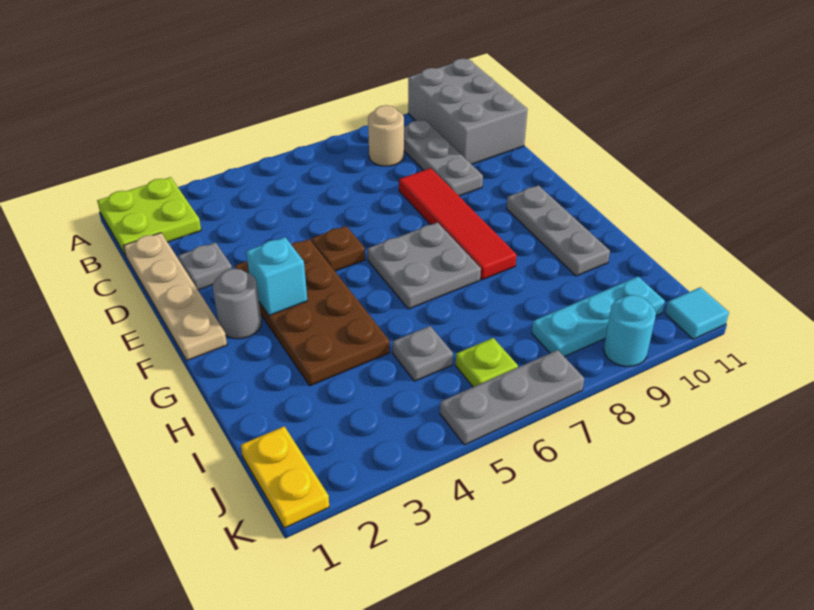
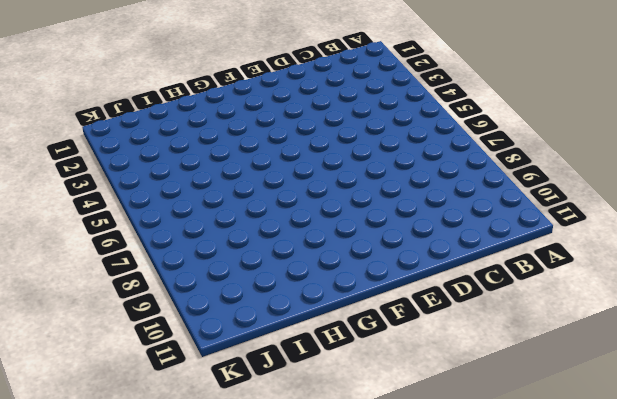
none -> lime 2x2 plate [97,177,201,256]
none -> grey 2x3 brick [408,59,528,164]
none -> tan 1x1 round brick [368,105,404,166]

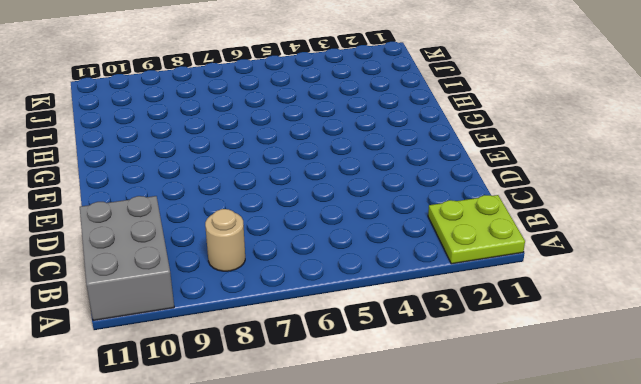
none -> grey 1x3 plate [404,120,483,196]
none -> tan 1x4 plate [124,233,227,360]
none -> grey 1x1 plate [178,243,232,290]

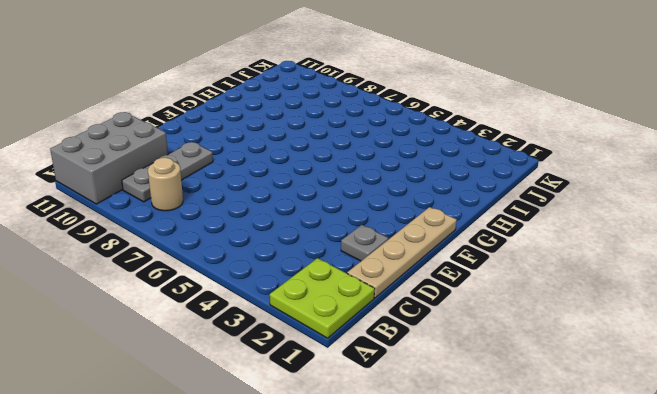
none -> red 1x4 tile [399,168,517,280]
none -> brown 2x4 plate [234,239,390,386]
none -> brown 1x1 plate [311,226,365,271]

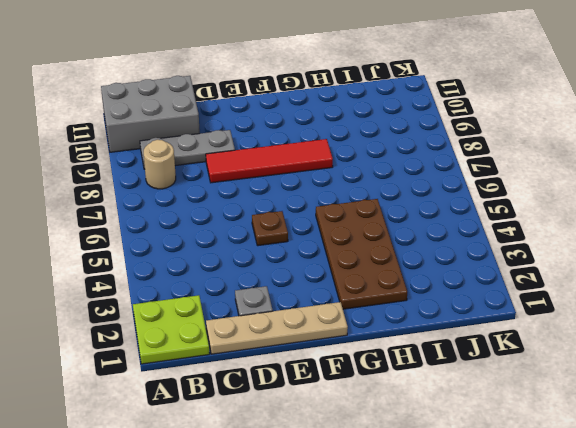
brown 2x4 plate [316,199,407,309] -> brown 2x4 plate turned to [234,239,390,386]
none -> grey 1x1 round brick [213,269,262,339]
none -> grey 2x2 plate [367,222,481,309]
none -> grey 1x3 plate [506,185,610,276]

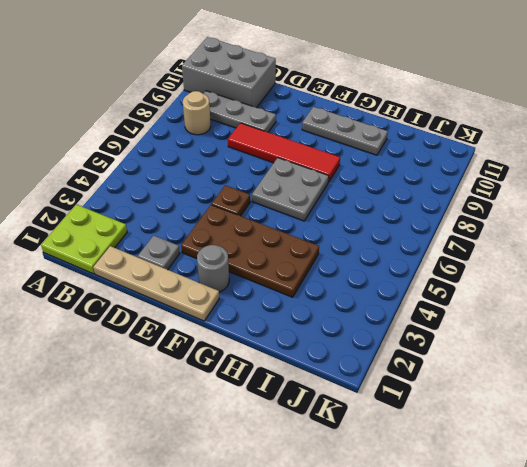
none -> grey 1x1 plate [393,326,453,381]
none -> yellow 1x2 plate [241,426,329,528]
none -> lime 1x1 plate [456,338,518,387]

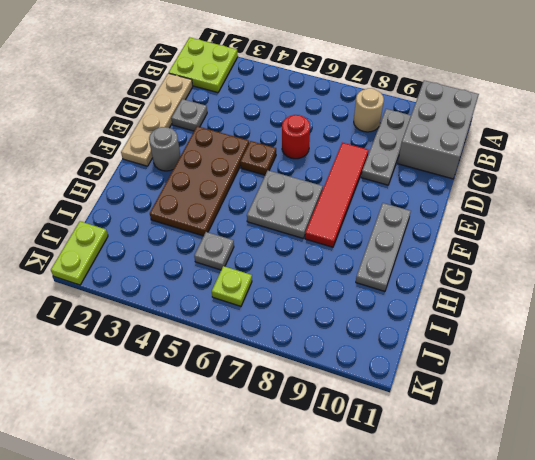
red 1x1 round brick [282,115,310,159] -> none
lime 1x2 plate [51,221,108,285] -> yellow 1x2 plate [241,426,329,528]
none -> cyan 1x3 plate [532,277,665,357]
none -> grey 1x3 plate [440,350,584,445]
none -> cyan 1x1 round brick [604,295,656,367]

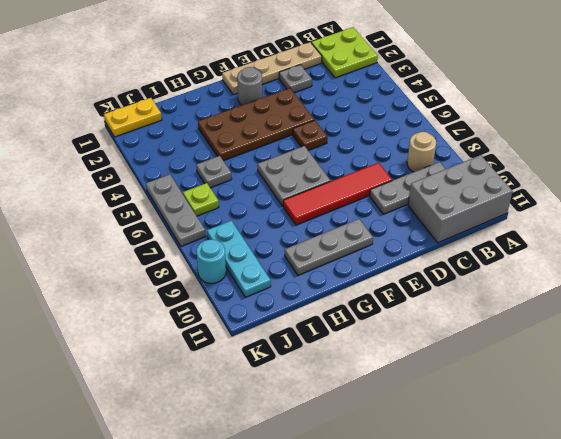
none -> cyan 1x1 tile [665,287,729,339]
none -> cyan 1x1 brick [246,237,307,316]

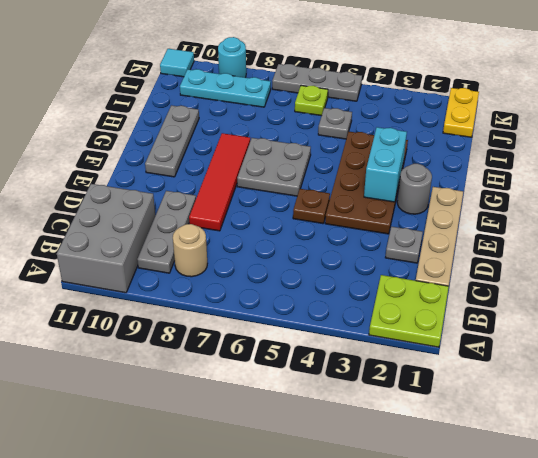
cyan 1x2 brick [364,127,407,202] -> cyan 1x1 brick [246,237,307,316]

